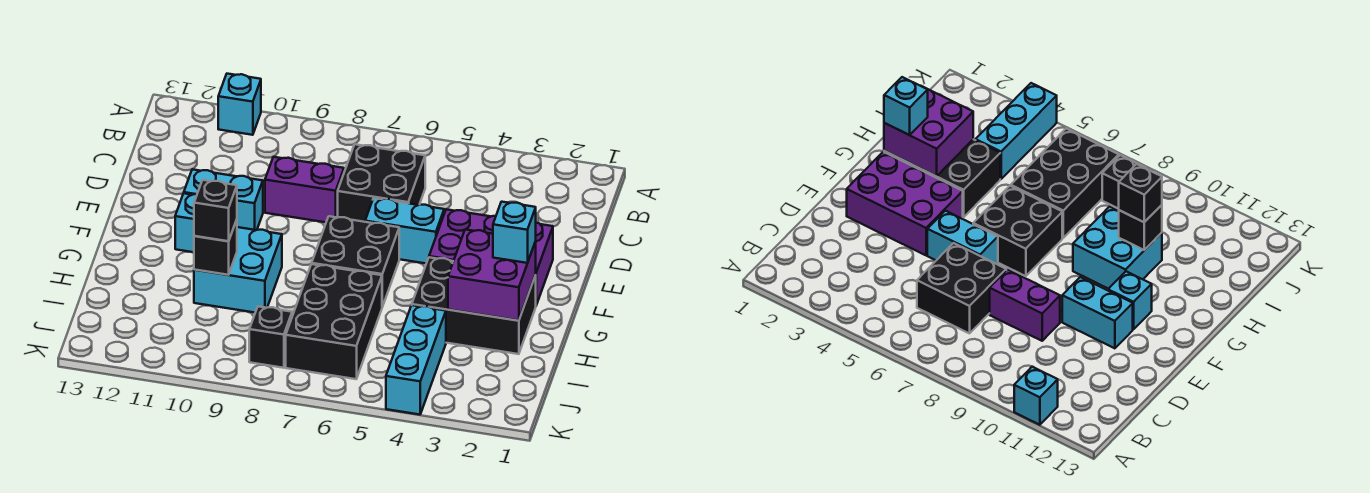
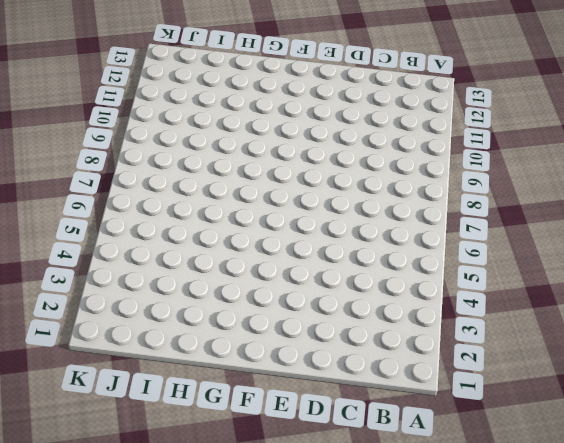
none -> cyan 1x1 brick [218,74,261,135]
none -> black 2x2 brick [338,144,425,222]
none -> purple 1x2 brick [265,157,344,222]

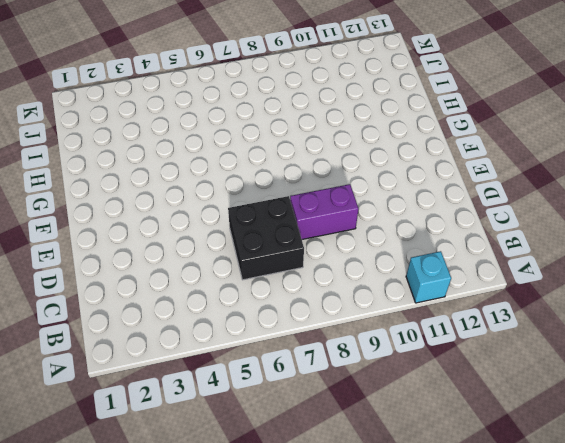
none -> purple 2x3 brick [429,209,553,305]
none -> cyan 1x2 brick [365,198,444,263]
none -> cyan 1x2 brick [184,169,263,230]

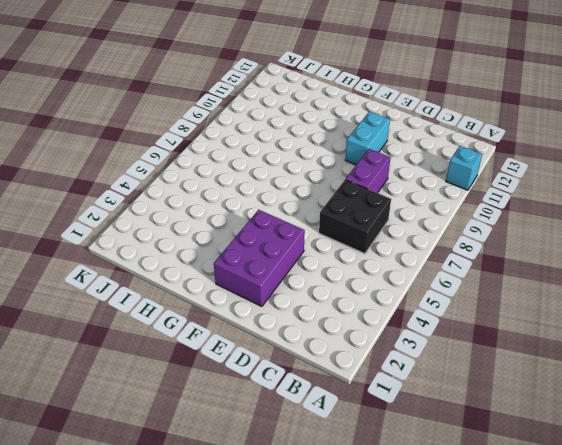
none -> cyan 1x2 brick [365,198,444,263]
none -> black 2x2 brick [312,216,399,307]
none -> cyan 1x1 brick [175,193,197,252]

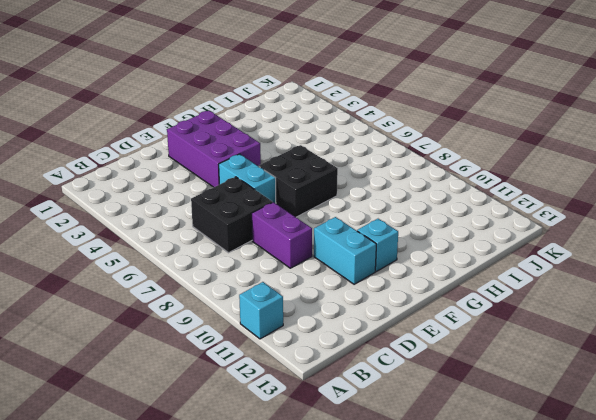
none -> black 2x3 brick [412,257,536,354]
none -> cyan 2x2 brick [194,227,282,313]
none -> black 2x3 brick [286,264,382,379]

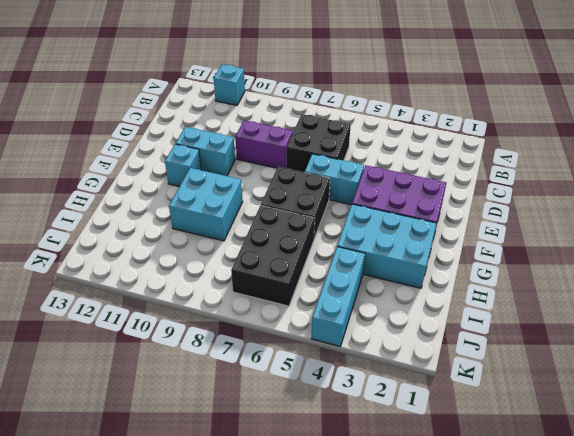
cyan 2x3 brick [337,204,437,288] -> black 2x3 brick [412,257,536,354]
none -> black 1x1 brick [249,306,292,368]
none -> purple 2x2 brick [448,229,536,321]
none -> black 1x1 brick [194,220,237,275]

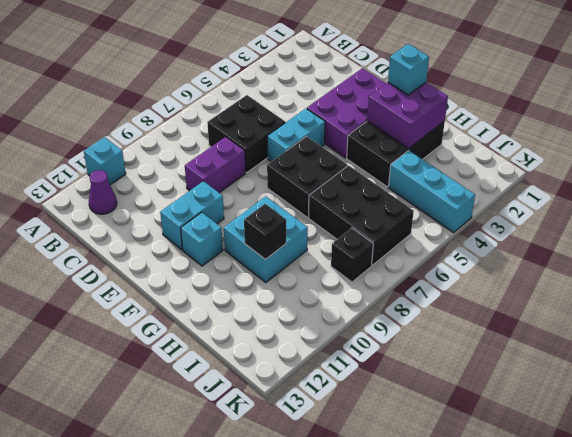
purple 1x1 cone [89,170,117,214] -> none
none -> black 1x1 brick [194,180,237,241]

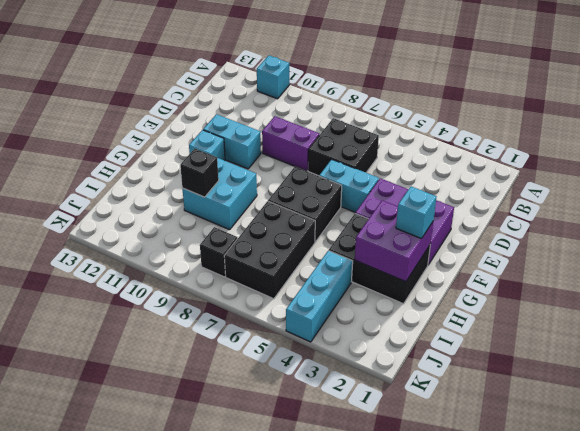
none -> black 1x1 brick [194,180,237,241]

